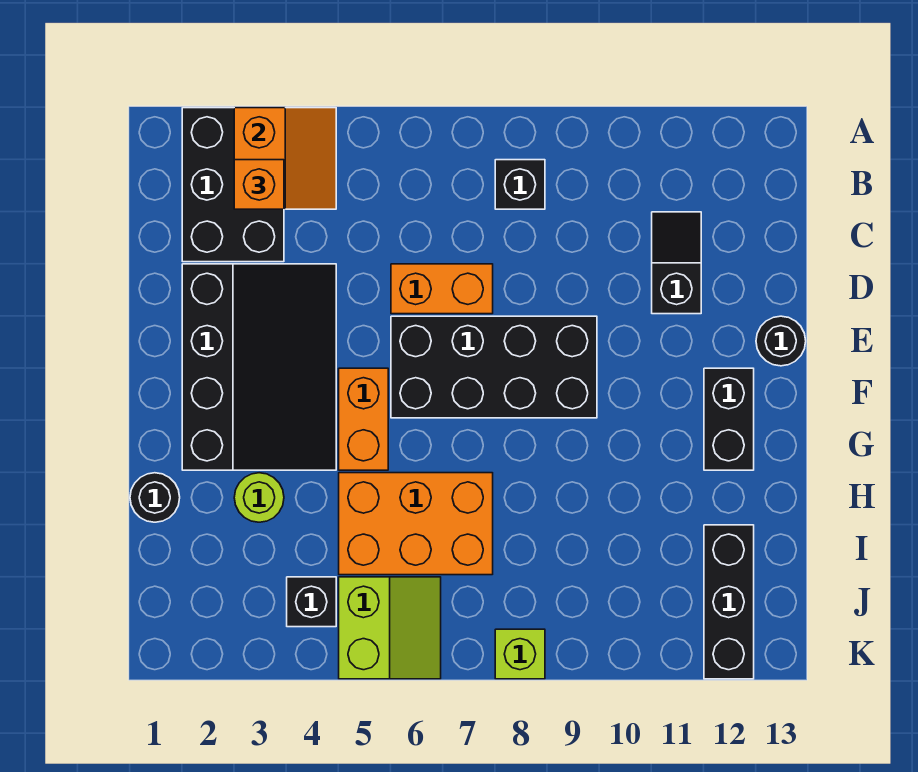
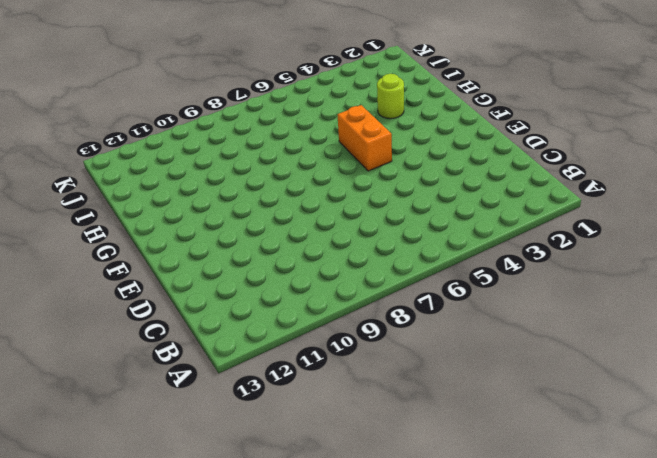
none -> black 2x3 brick [182,108,284,262]
none -> black 1x1 brick [495,160,545,209]
none -> black 1x2 slope [652,212,701,314]

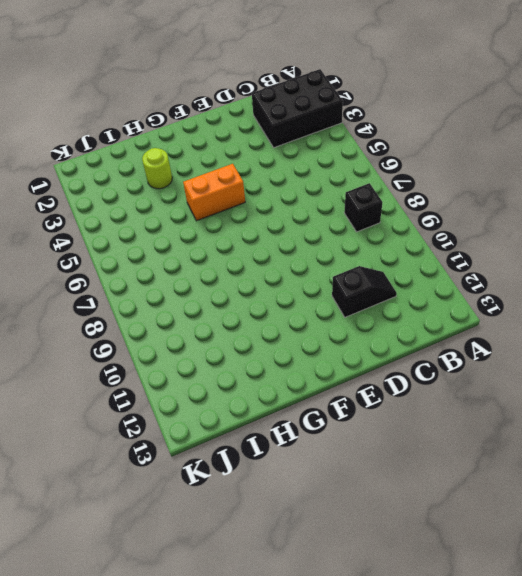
none -> black 3x4 slope [182,264,336,470]
none -> orange 1x2 brick [391,264,493,314]
none -> black 2x4 brick [391,316,597,418]

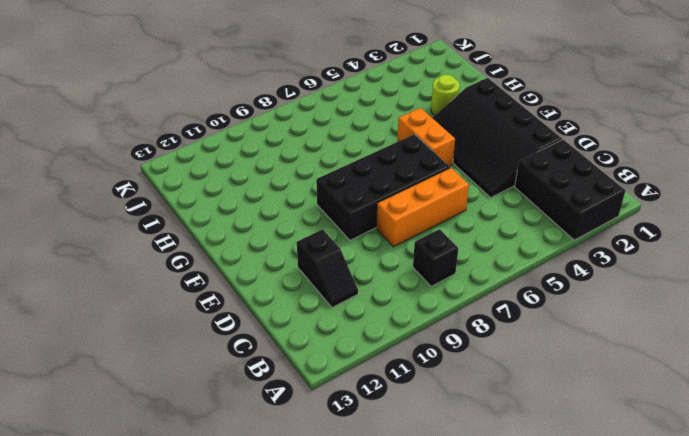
orange 1x3 brick [376,168,469,247] -> orange 1x2 brick [391,264,493,314]
none -> black 1x1 round brick [756,316,806,366]
none -> black 1x2 brick [704,368,754,470]
none -> black 1x1 round brick [130,473,180,522]

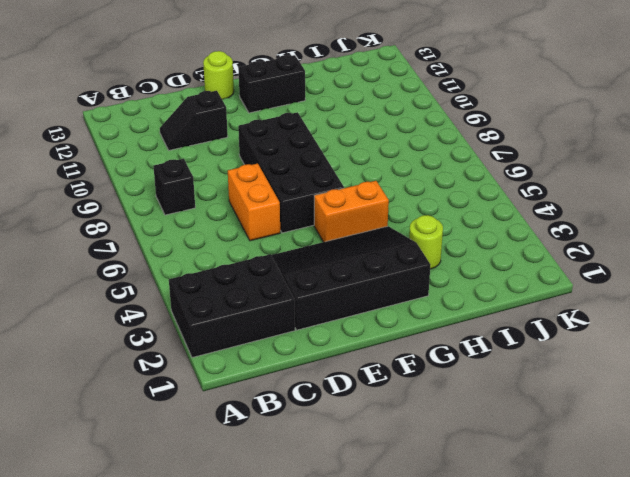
lime 1x1 round brick [203,51,234,100] -> black 1x1 round brick [756,316,806,366]
none -> black 1x1 round brick [130,473,180,522]
none -> orange 2x3 brick [339,473,493,575]
none -> black 1x3 brick [704,525,754,679]

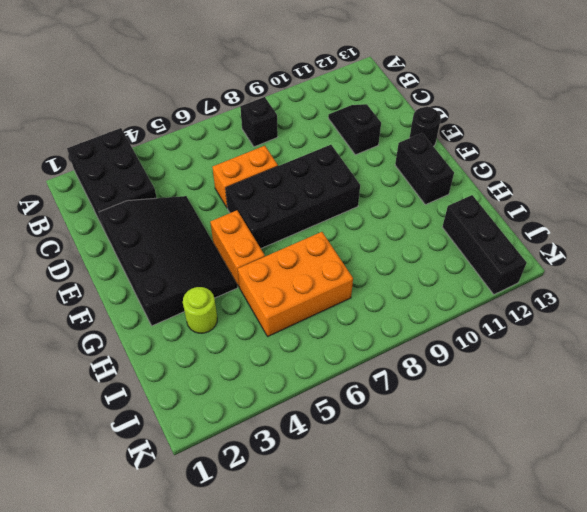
none -> black 1x1 round brick [130,473,180,522]
none -> black 1x1 brick [287,577,336,627]
none -> lime 2x2 slope [339,577,441,679]

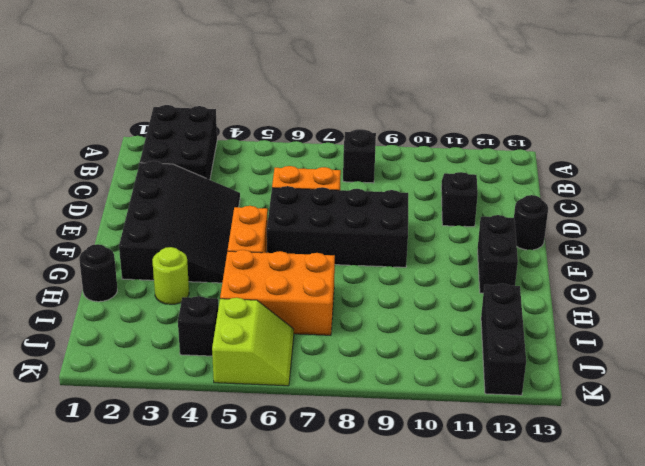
none -> lime 1x1 brick [495,629,545,679]
none -> orange 2x2 slope [234,108,336,209]
none -> orange 1x1 brick [234,160,284,209]

